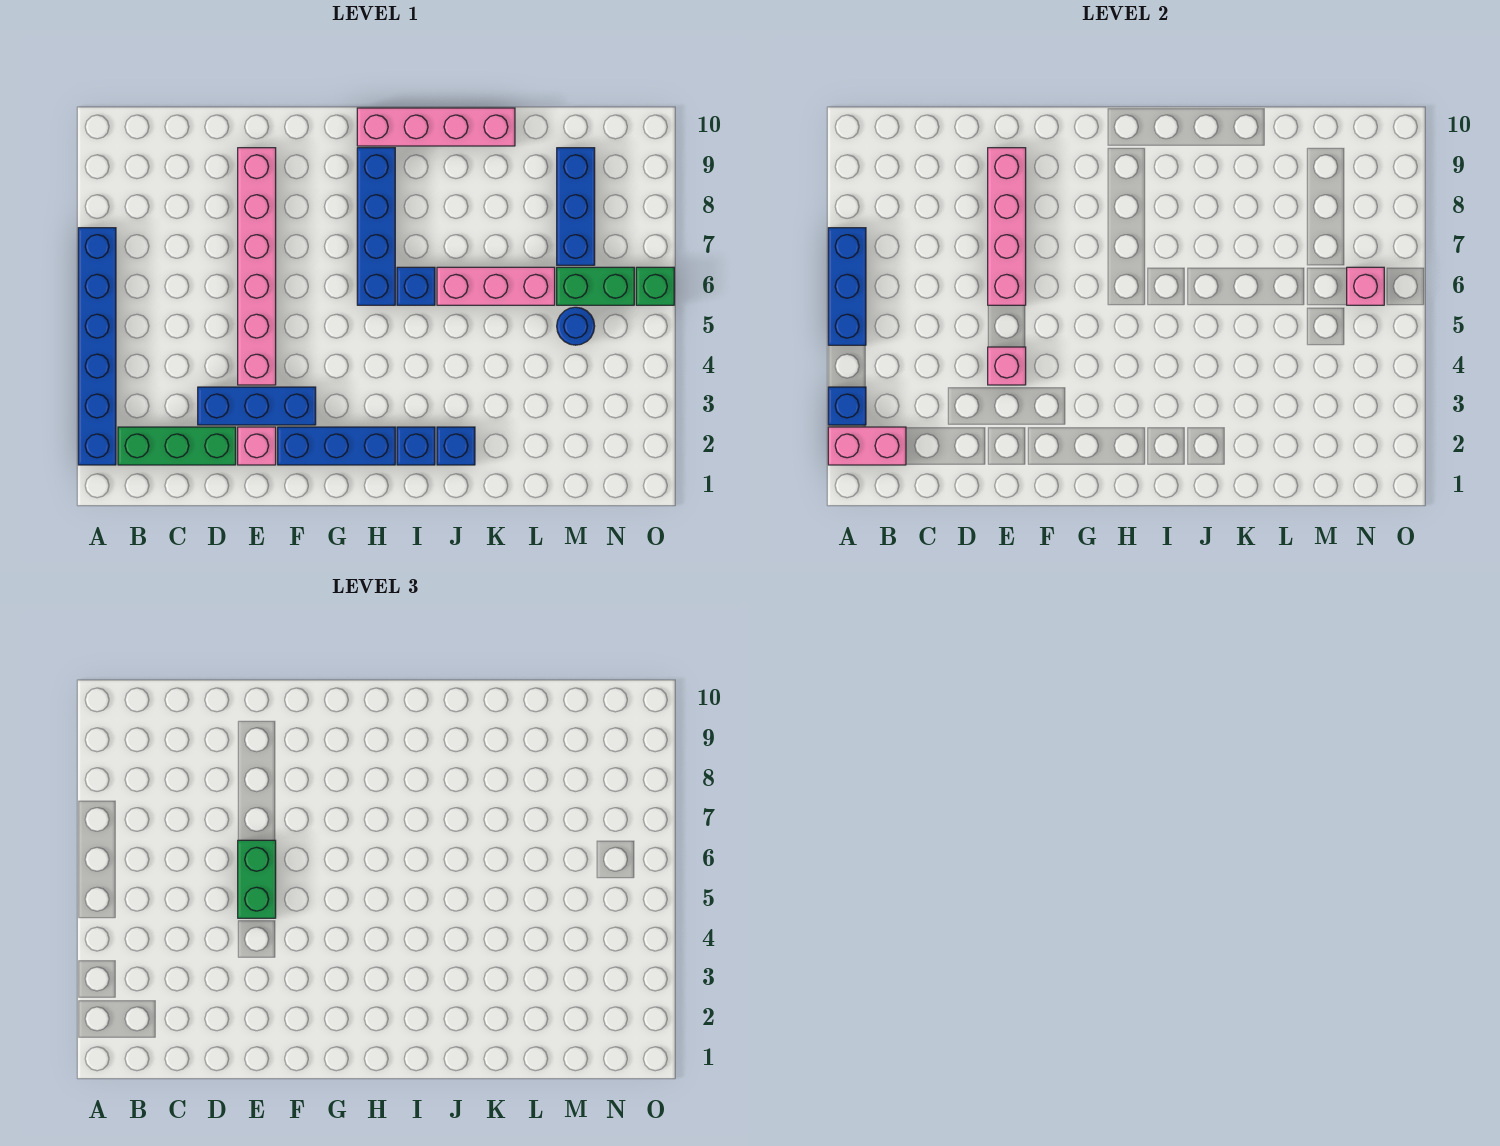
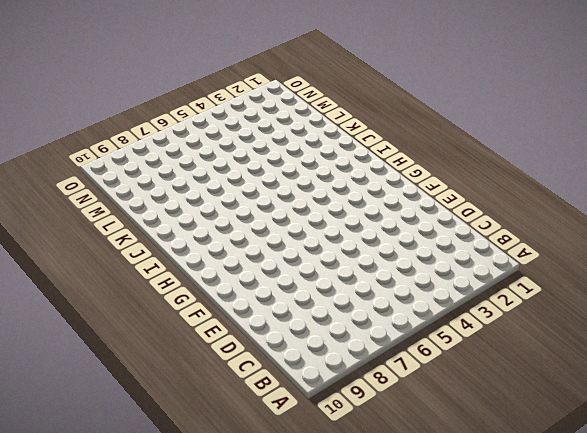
none -> blue 1x6 brick [78,228,116,465]
none -> green 1x3 brick [118,427,236,465]
none -> blue 1x3 brick [198,387,316,425]

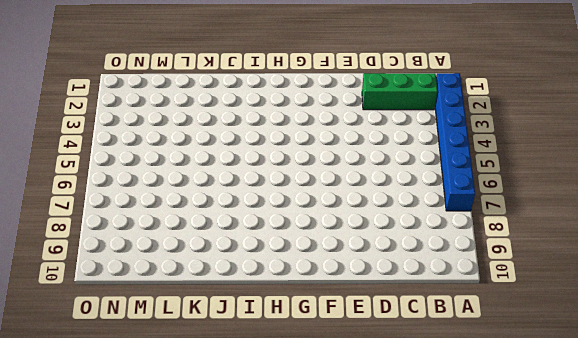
none -> blue 1x3 brick [198,387,316,425]
none -> pink 1x1 brick [238,427,276,465]
none -> pink 1x6 brick [238,148,276,385]

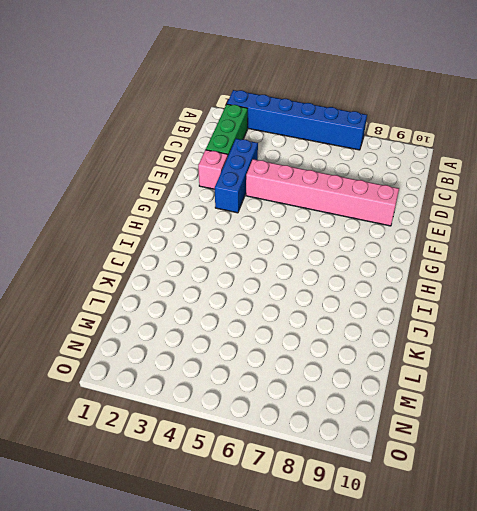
none -> blue 1x3 brick [278,427,395,465]
none -> blue 1x4 brick [357,148,395,305]
none -> pink 1x4 brick [357,108,515,146]

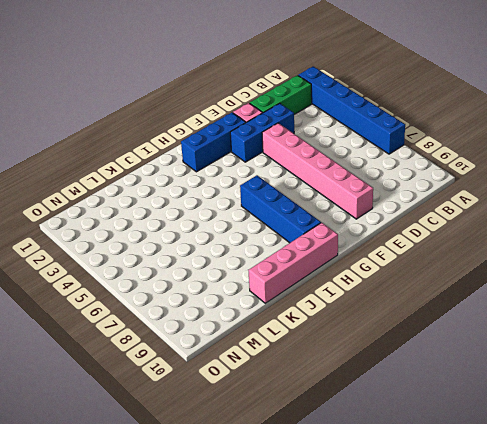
none -> blue 1x1 brick [397,427,435,465]
none -> blue 1x1 brick [397,267,435,305]
none -> blue 1x1 brick [437,427,475,465]

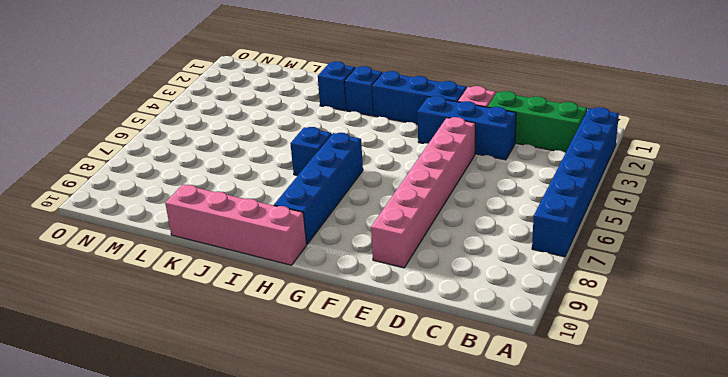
none -> pink 1x3 brick [437,267,555,305]
none -> blue 1x1 round brick [557,307,595,345]
none -> green 1x2 brick [557,267,634,305]

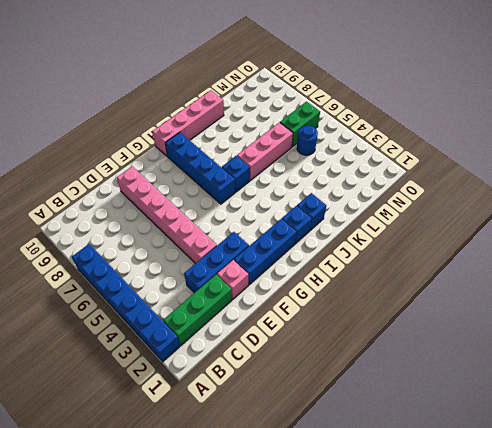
none -> blue 1x3 brick [557,148,595,265]
none -> green 1x1 brick [636,267,674,305]
none -> pink 1x2 brick [828,427,906,465]

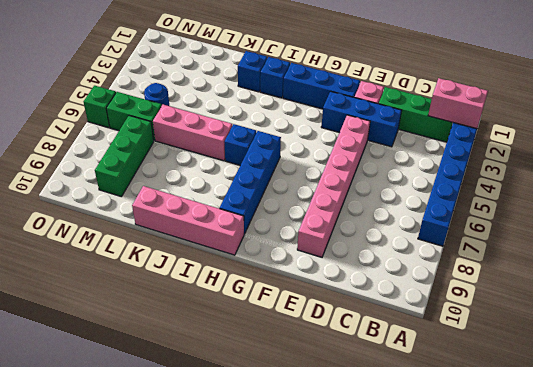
green 1x3 brick [95,116,154,197] -> blue 1x3 brick [557,148,595,265]
none -> blue 1x1 brick [828,387,866,425]
none -> blue 1x3 brick [828,228,866,345]
none -> pink 1x1 brick [988,347,1026,385]

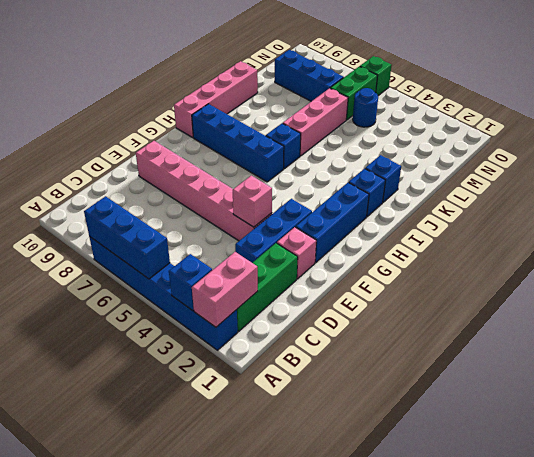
none -> pink 1x4 brick [988,148,1026,305]
none -> pink 1x1 brick [1347,267,1384,305]
none -> green 1x2 brick [238,840,276,918]

